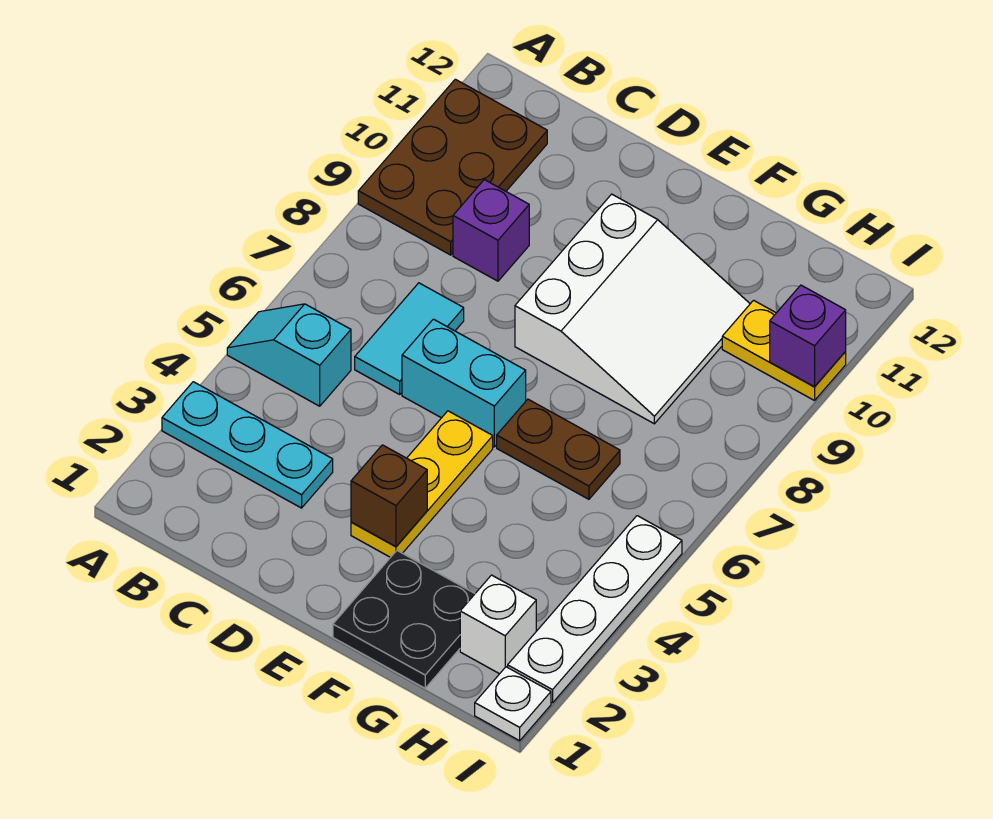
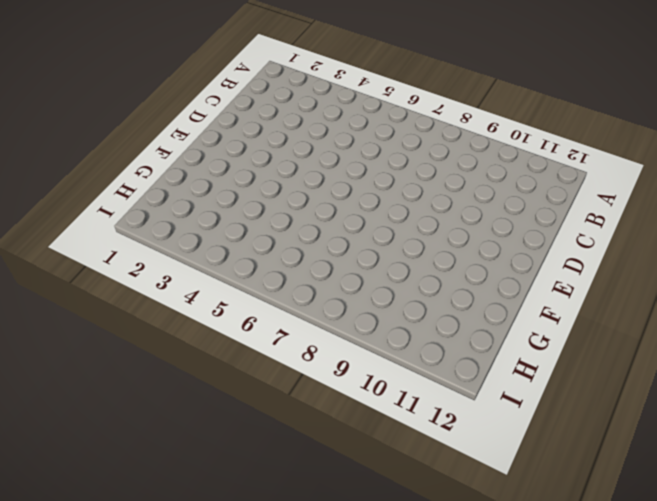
none -> cyan 1x3 plate [162,382,333,508]
none -> cyan 1x2 slope [227,304,351,406]
none -> brown 2x3 plate [358,79,547,255]

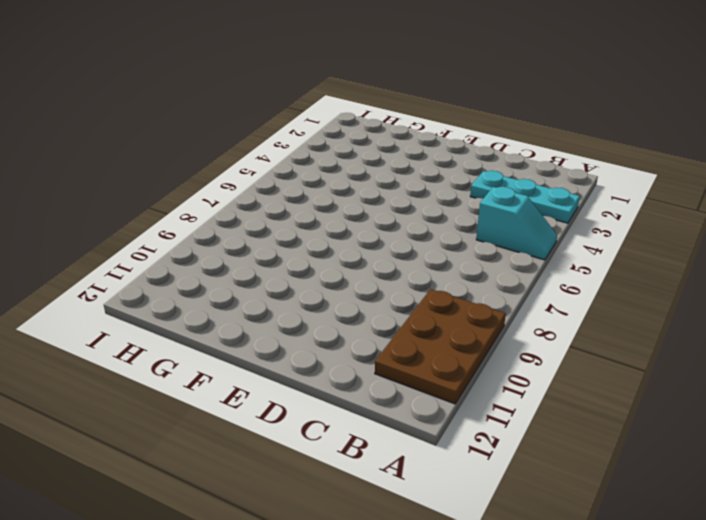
none -> cyan 1x2 tile [355,283,464,394]
none -> purple 1x1 brick [453,180,529,281]
none -> cyan 1x2 brick [402,319,526,447]

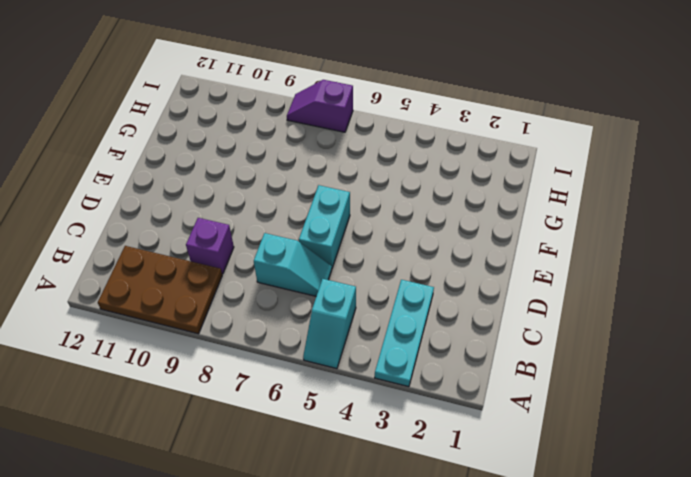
cyan 1x2 slope [254,233,332,296] -> cyan 1x2 tile [355,283,464,394]
purple 1x2 slope [287,80,353,132] -> none
none -> yellow 1x3 plate [351,411,493,557]
none -> white 3x3 slope [515,194,750,424]
none -> black 2x2 plate [333,551,475,688]

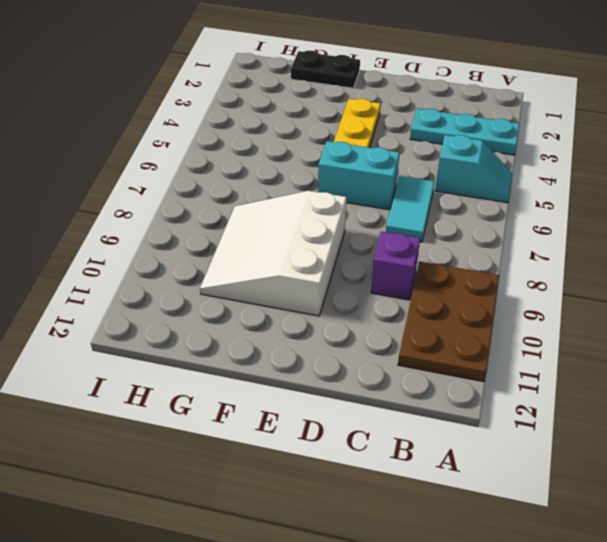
black 1x2 plate [291,51,360,88] -> black 2x2 plate [333,551,475,688]
none -> brown 1x2 plate [497,399,620,499]
none -> white 1x1 brick [460,575,536,674]
none -> yellow 1x2 plate [722,300,846,401]

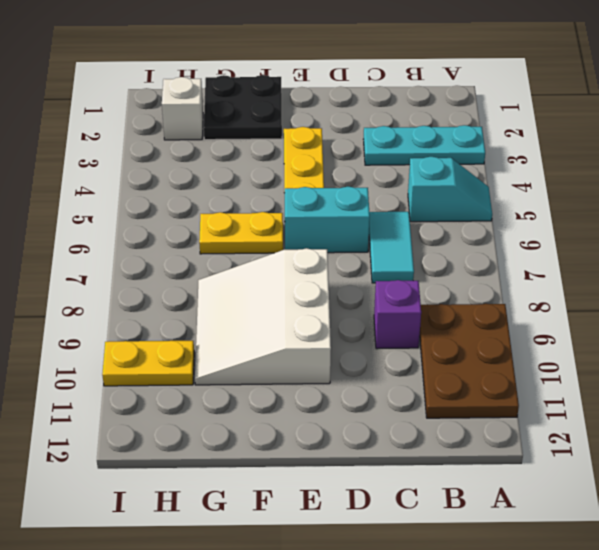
yellow 1x2 plate [199,212,283,254] -> brown 1x2 plate [497,399,620,499]
none -> white 1x1 plate [475,667,551,741]
none -> white 1x4 plate [508,516,682,703]
none -> brown 1x1 brick [351,445,427,546]

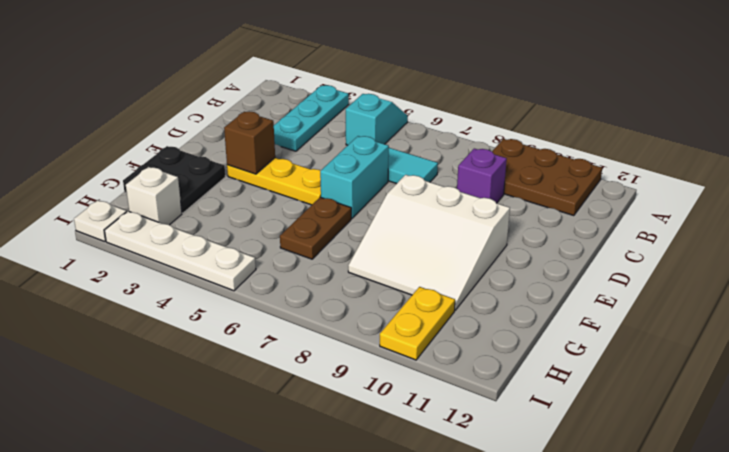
none -> purple 1x1 brick [770,285,846,387]

